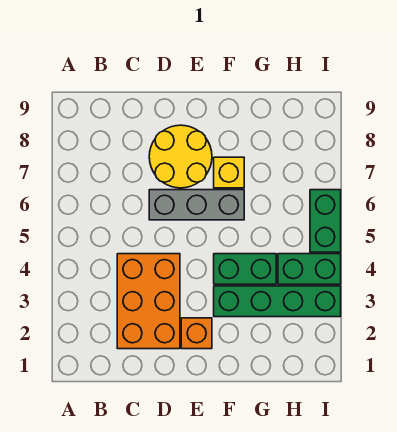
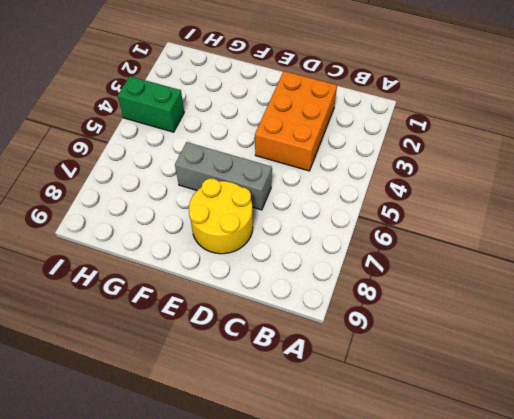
none -> orange 1x1 brick [181,318,212,349]
none -> green 1x4 brick [214,286,341,317]

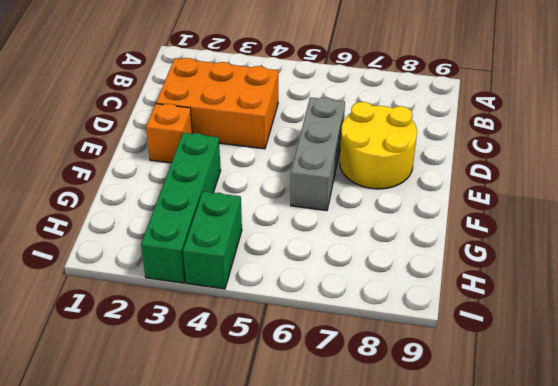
none -> green 1x2 brick [214,254,276,284]
none -> yellow 1x1 brick [214,157,244,188]

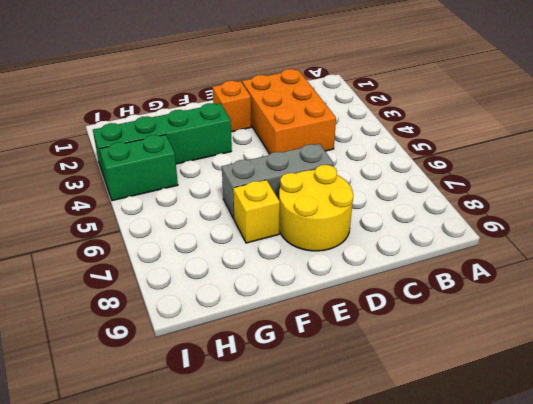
none -> green 1x2 brick [214,254,276,284]
none -> green 1x2 brick [310,190,341,252]

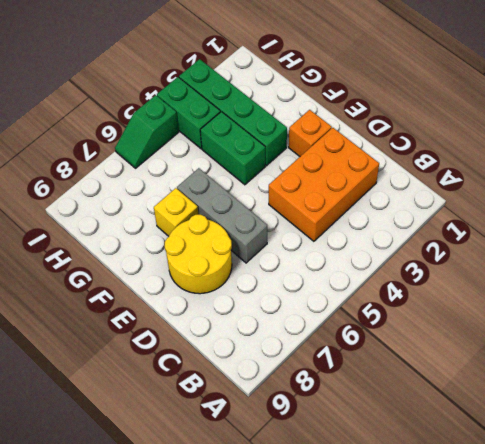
green 1x2 slope [115,95,179,168] -> green 1x2 brick [310,190,341,252]

